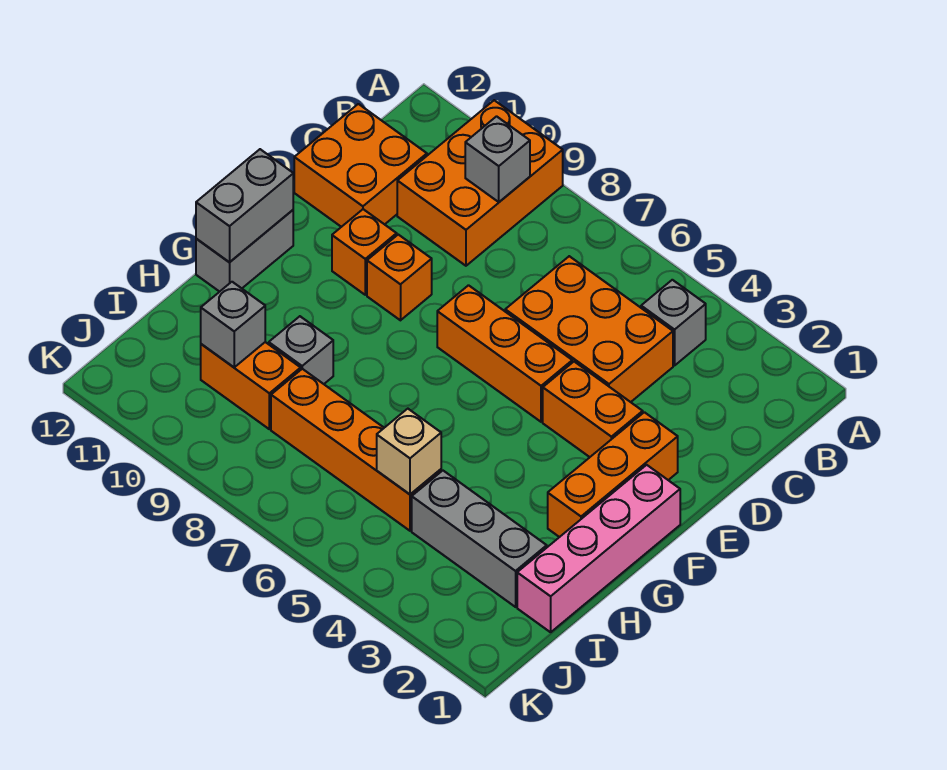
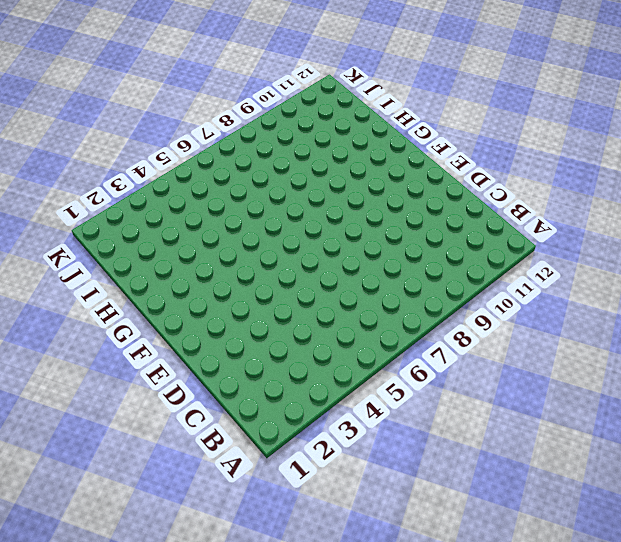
none -> orange 2x3 brick [397,100,563,266]
none -> grey 1x1 brick [641,280,706,366]
none -> orange 2x3 brick [505,256,673,402]

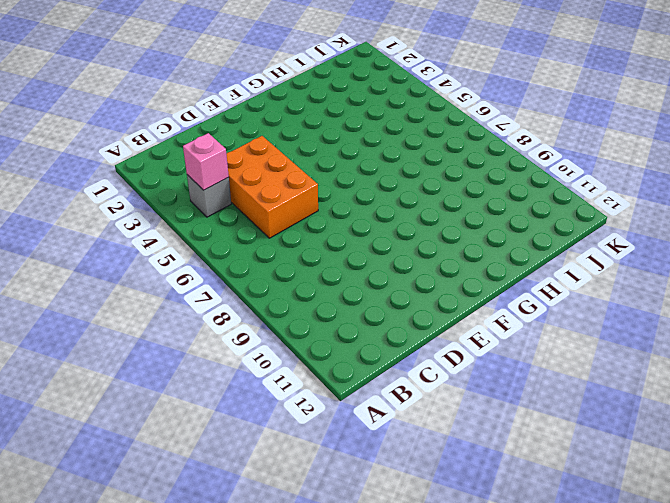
pink 1x1 brick [183,133,229,190] -> none
none -> orange 2x3 brick [397,100,563,266]
none -> orange 2x2 brick [294,104,427,227]
none -> orange 1x3 brick [548,412,678,537]

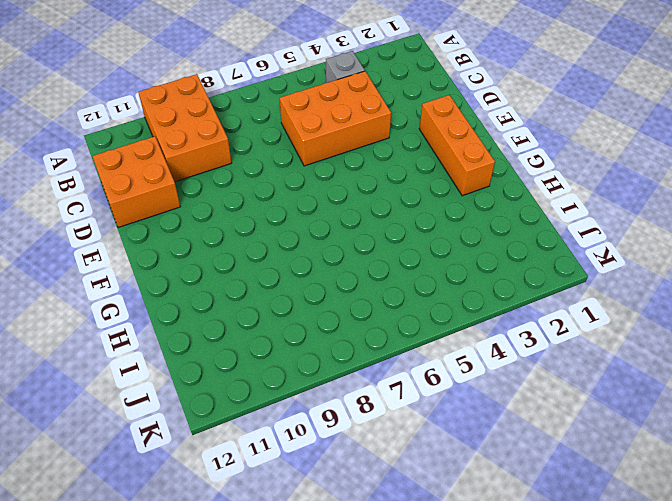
none -> orange 1x2 brick [543,362,643,457]
none -> orange 1x3 brick [437,285,572,422]
none -> orange 1x1 brick [367,235,432,320]

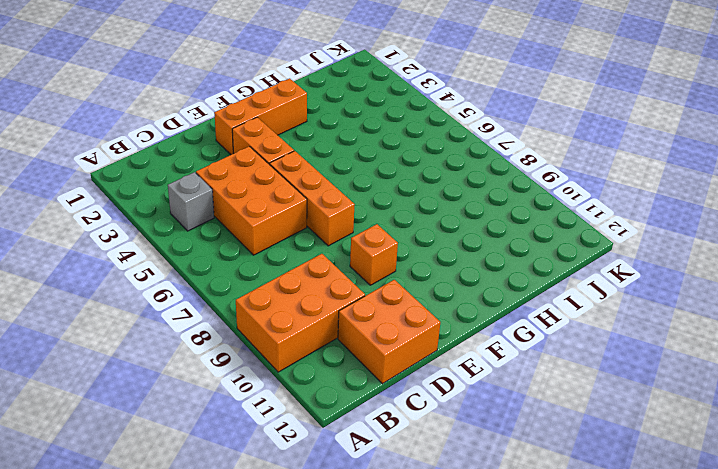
none -> orange 1x1 brick [332,209,397,295]
none -> pink 1x4 brick [517,465,680,632]
none -> grey 1x2 brick [196,210,293,292]

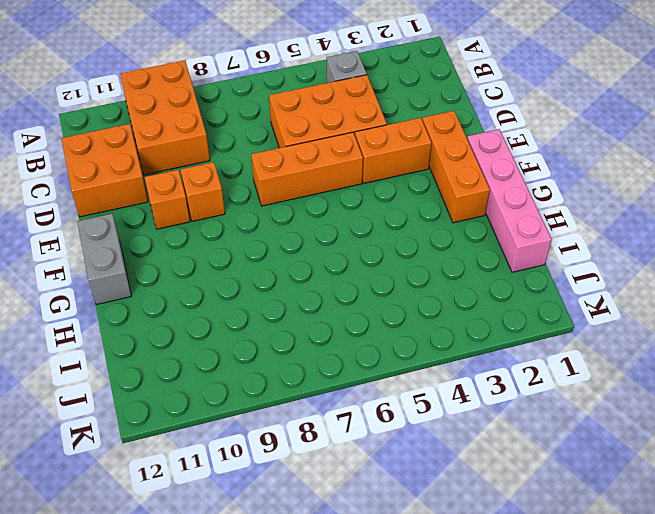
none -> grey 1x1 brick [269,316,333,384]
none -> grey 1x3 brick [412,471,547,607]
none -> orange 1x4 brick [271,369,441,531]

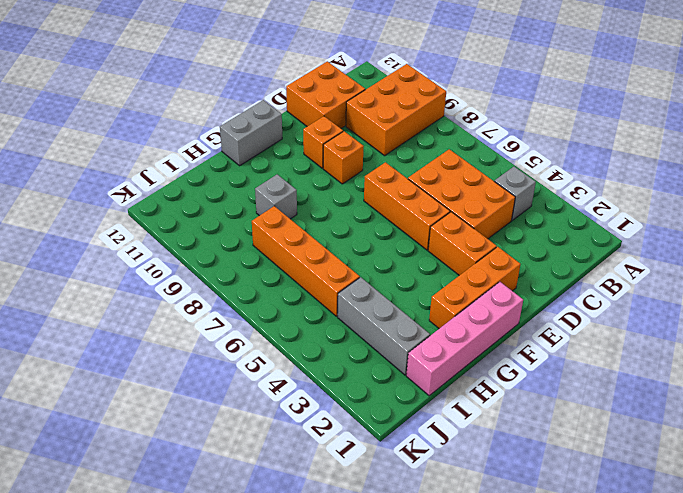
none -> orange 1x2 brick [201,342,301,429]
none -> grey 1x1 brick [465,116,530,202]
none -> grey 1x2 brick [196,149,293,262]

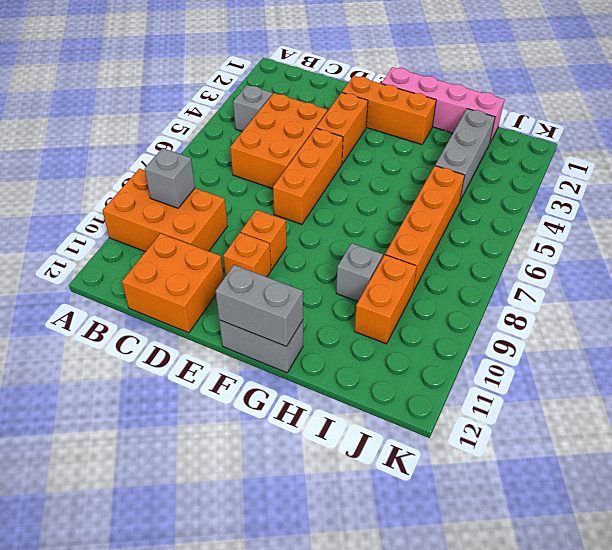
none -> tan 1x1 brick [377,409,441,494]
none -> grey 1x1 brick [201,282,265,367]

